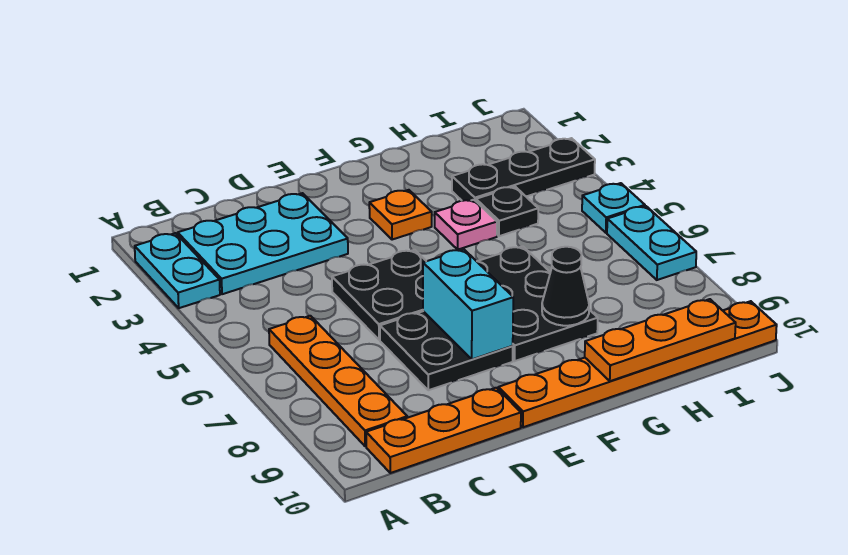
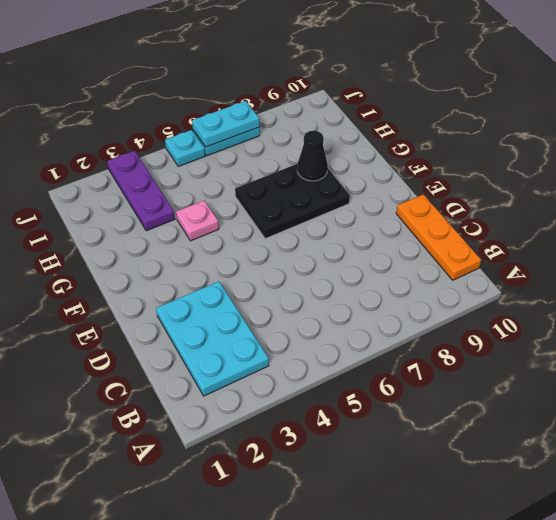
purple 1x3 plate [107,151,175,231] -> black 1x3 plate [452,138,595,201]
cyan 1x2 plate [192,101,260,147] -> cyan 1x2 plate moved to [135,233,220,308]
none -> orange 1x4 plate [269,316,407,446]
none -> black 2x2 plate [332,250,426,340]
none -> black 2x2 plate [380,311,513,390]

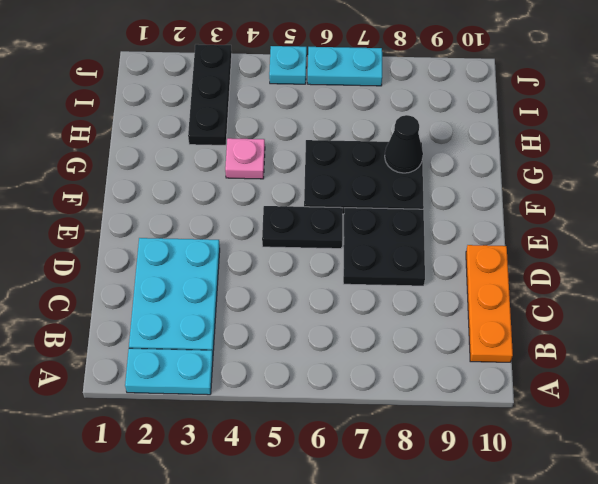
black 1x2 plate [262,206,343,249] -> black 2x2 plate [332,250,426,340]
none -> orange 1x4 plate [269,316,407,446]
none -> orange 1x6 plate [498,301,777,427]
none -> orange 1x1 plate [369,190,432,240]

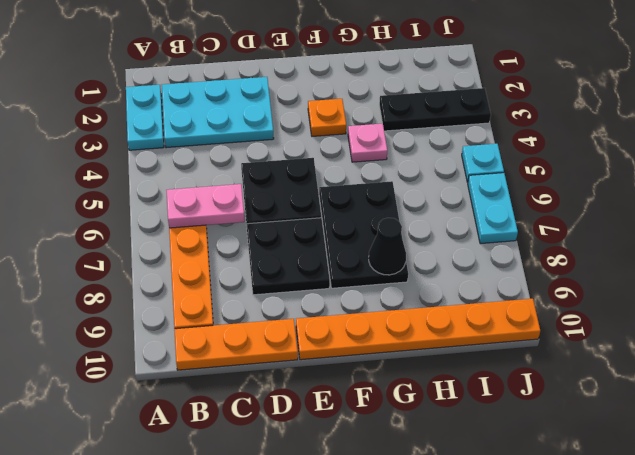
pink 1x2 plate [166,184,245,228] -> none
none -> black 1x1 plate [476,187,538,236]
none -> cyan 1x2 brick [423,249,513,359]
none -> orange 1x3 plate [585,299,736,381]

